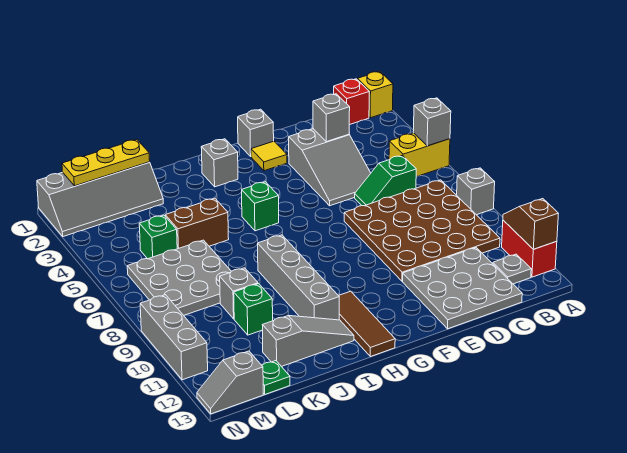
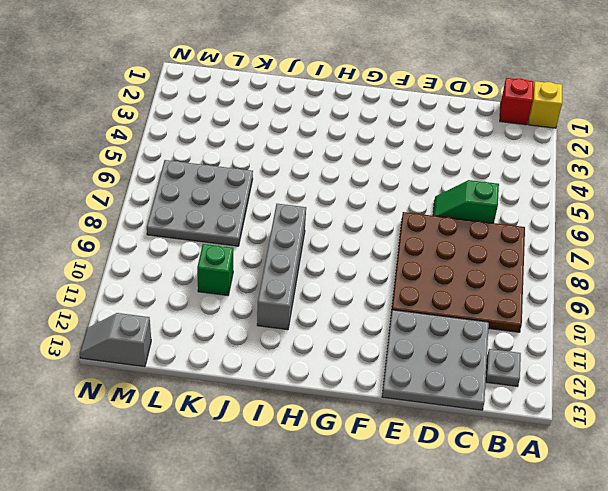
none -> yellow 1x2 brick [389,133,450,177]
none -> grey 1x1 brick [457,168,495,215]
none -> red 1x2 brick [502,220,557,277]
none -> grey 2x3 slope [289,129,371,206]

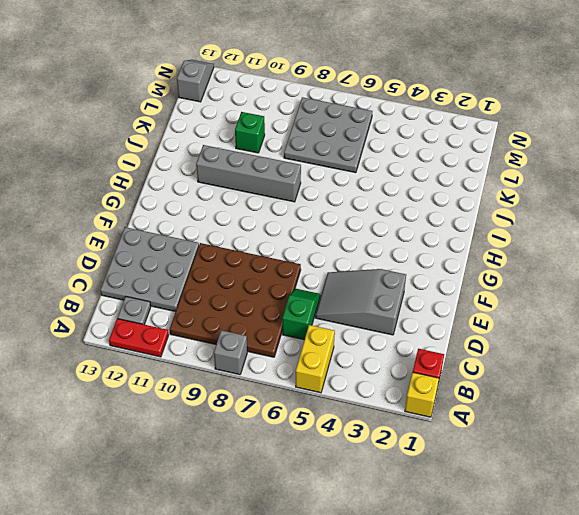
red 1x2 plate [109,319,169,357] -> red 1x2 brick [502,220,557,277]
none -> grey 1x1 brick [238,109,274,156]
none -> yellow 1x1 tile [251,141,287,171]
none -> grey 1x1 brick [201,139,238,187]
none -> green 1x1 brick [242,182,279,231]

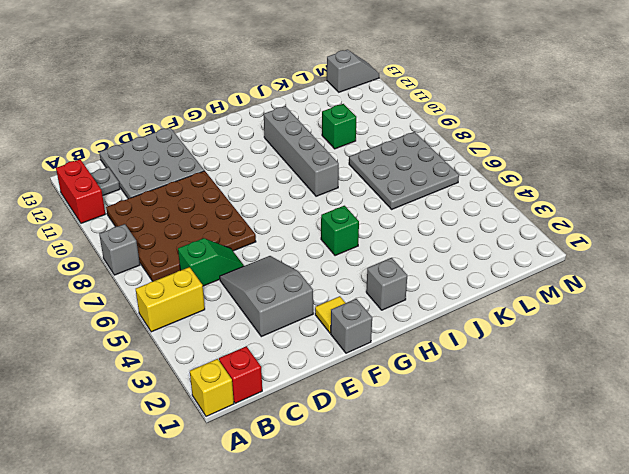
none -> brown 1x3 tile [339,291,395,357]
none -> grey 1x3 slope [263,316,354,367]
none -> brown 1x2 brick [165,198,229,249]
none -> grey 2x4 slope [37,162,163,236]

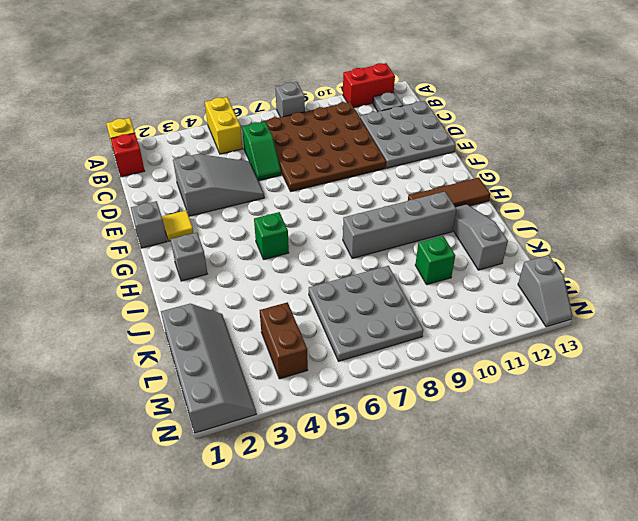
brown 1x2 brick [260,302,308,379] -> brown 1x2 brick moved to [165,198,229,249]
none -> grey 1x1 brick [220,268,258,319]
none -> green 1x1 brick [139,215,177,259]
none -> green 1x1 plate [262,361,290,394]
none -> grey 1x3 brick [140,295,208,380]

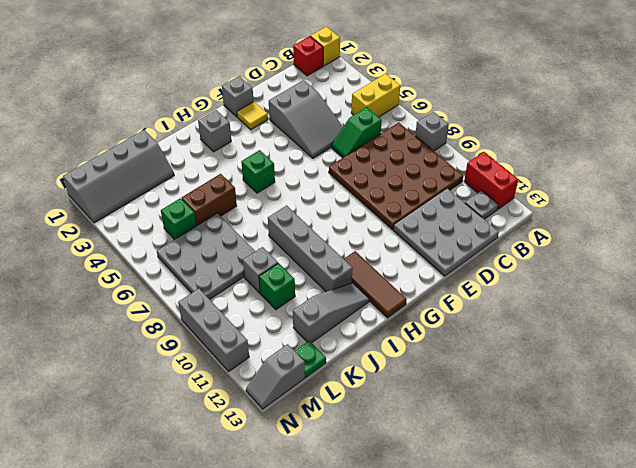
none -> grey 1x1 brick [413,98,451,146]
none -> brown 1x2 slope [503,199,558,249]
none -> grey 1x1 brick [313,94,350,142]
none -> yellow 1x3 plate [62,140,150,186]

